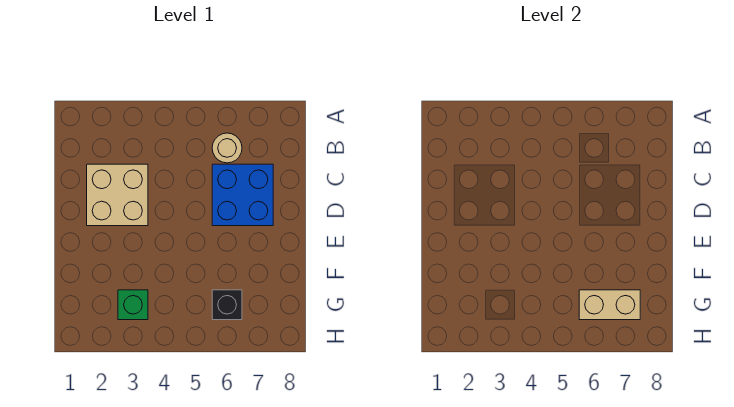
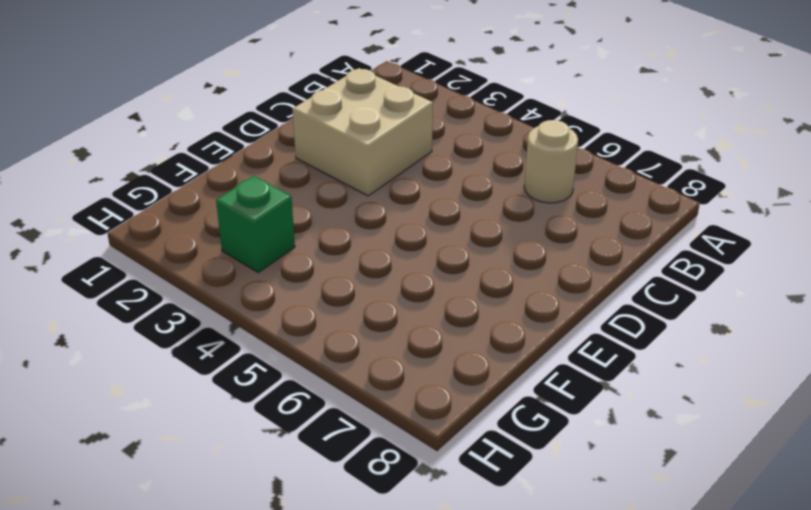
none -> blue 2x2 brick [212,164,273,226]
none -> black 1x1 brick [212,290,242,320]

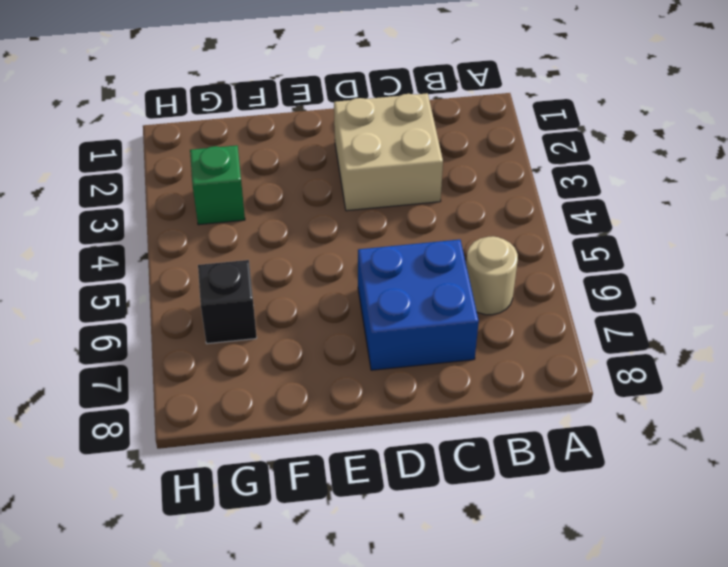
none -> tan 1x2 brick [579,290,640,320]

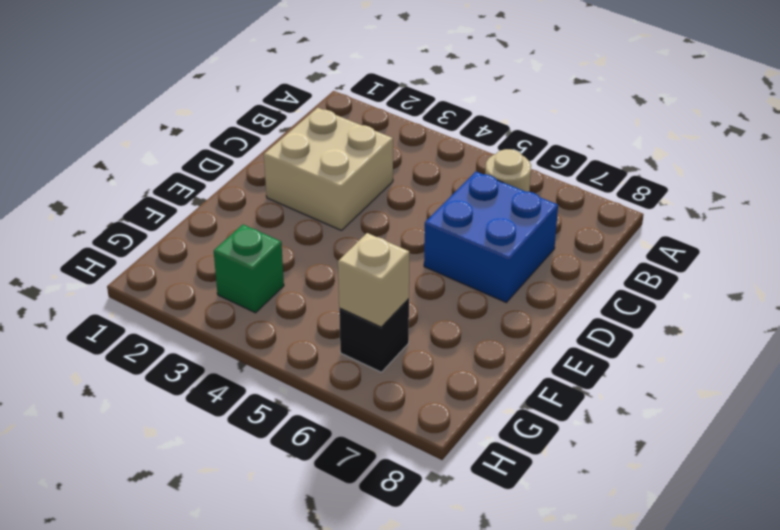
tan 1x1 brick [338,233,409,327] -> tan 1x2 brick [579,290,640,320]

